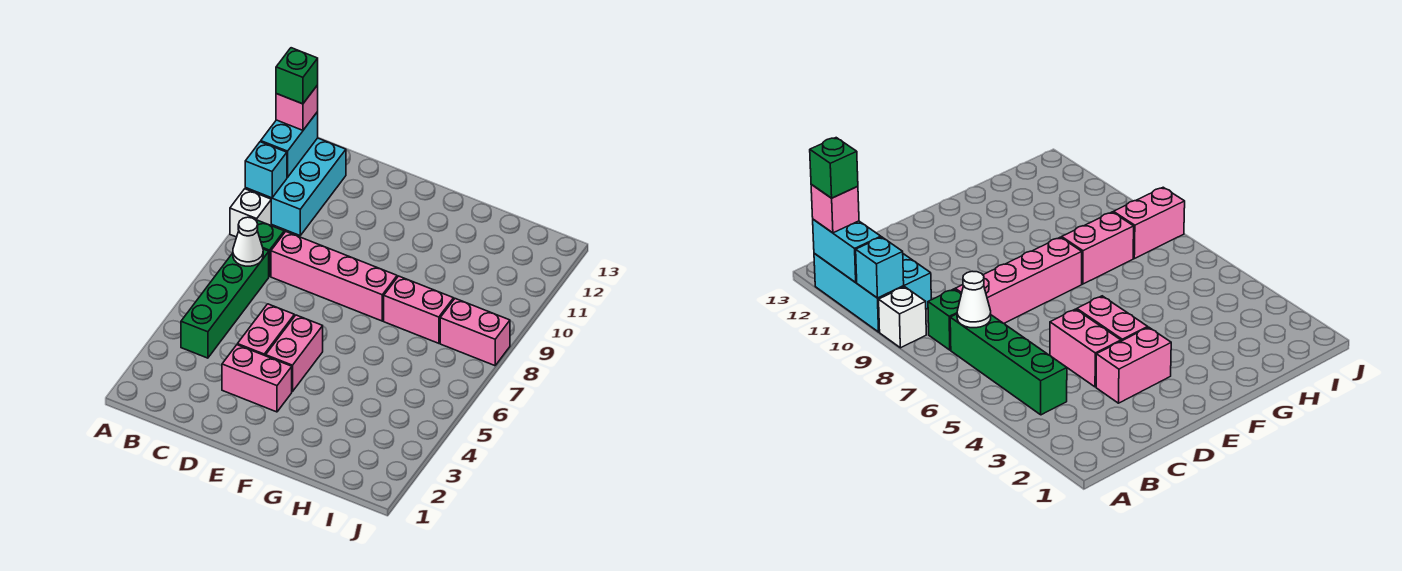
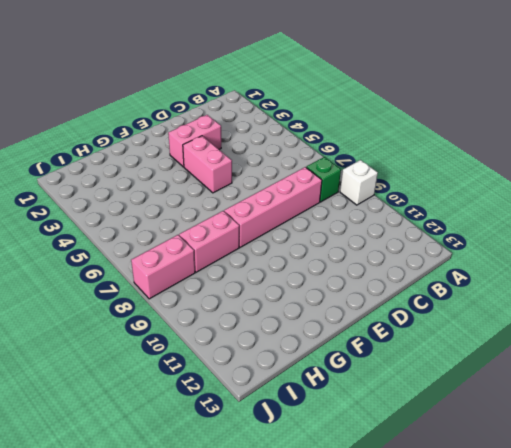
none -> cyan 2x3 brick [245,138,346,235]
none -> green 1x4 brick [181,249,269,358]
none -> pink 1x2 brick [237,304,294,356]

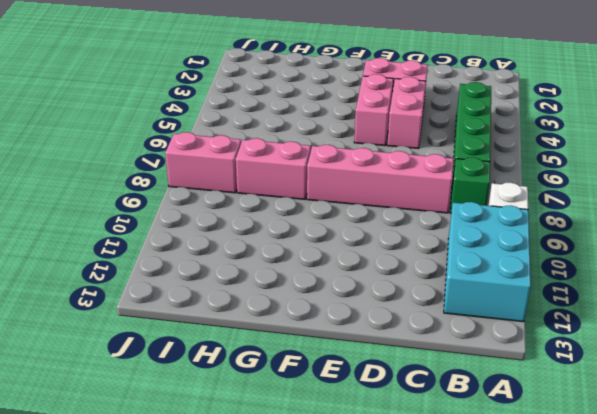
none -> cyan 1x1 brick [245,142,287,198]
none -> cyan 1x2 brick [261,112,318,177]
none -> white 1x1 cone [233,217,263,266]

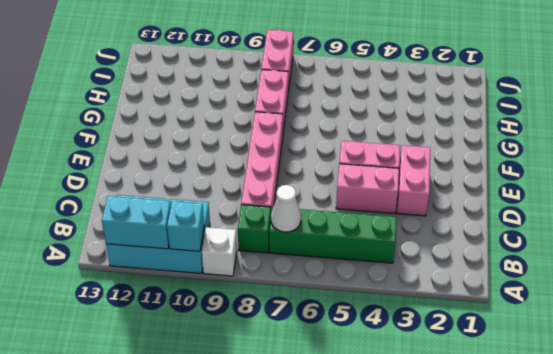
none -> pink 1x1 brick [276,85,318,130]
none -> green 1x1 brick [276,48,318,104]

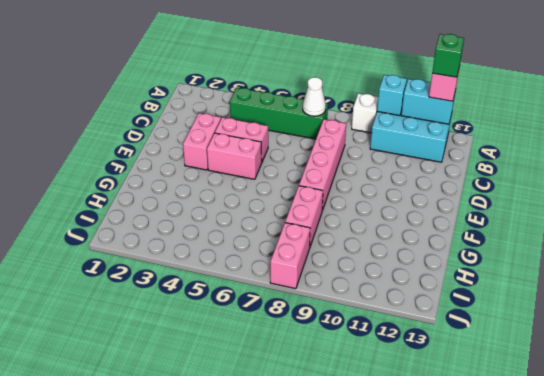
none -> green 1x1 brick [257,220,284,276]

